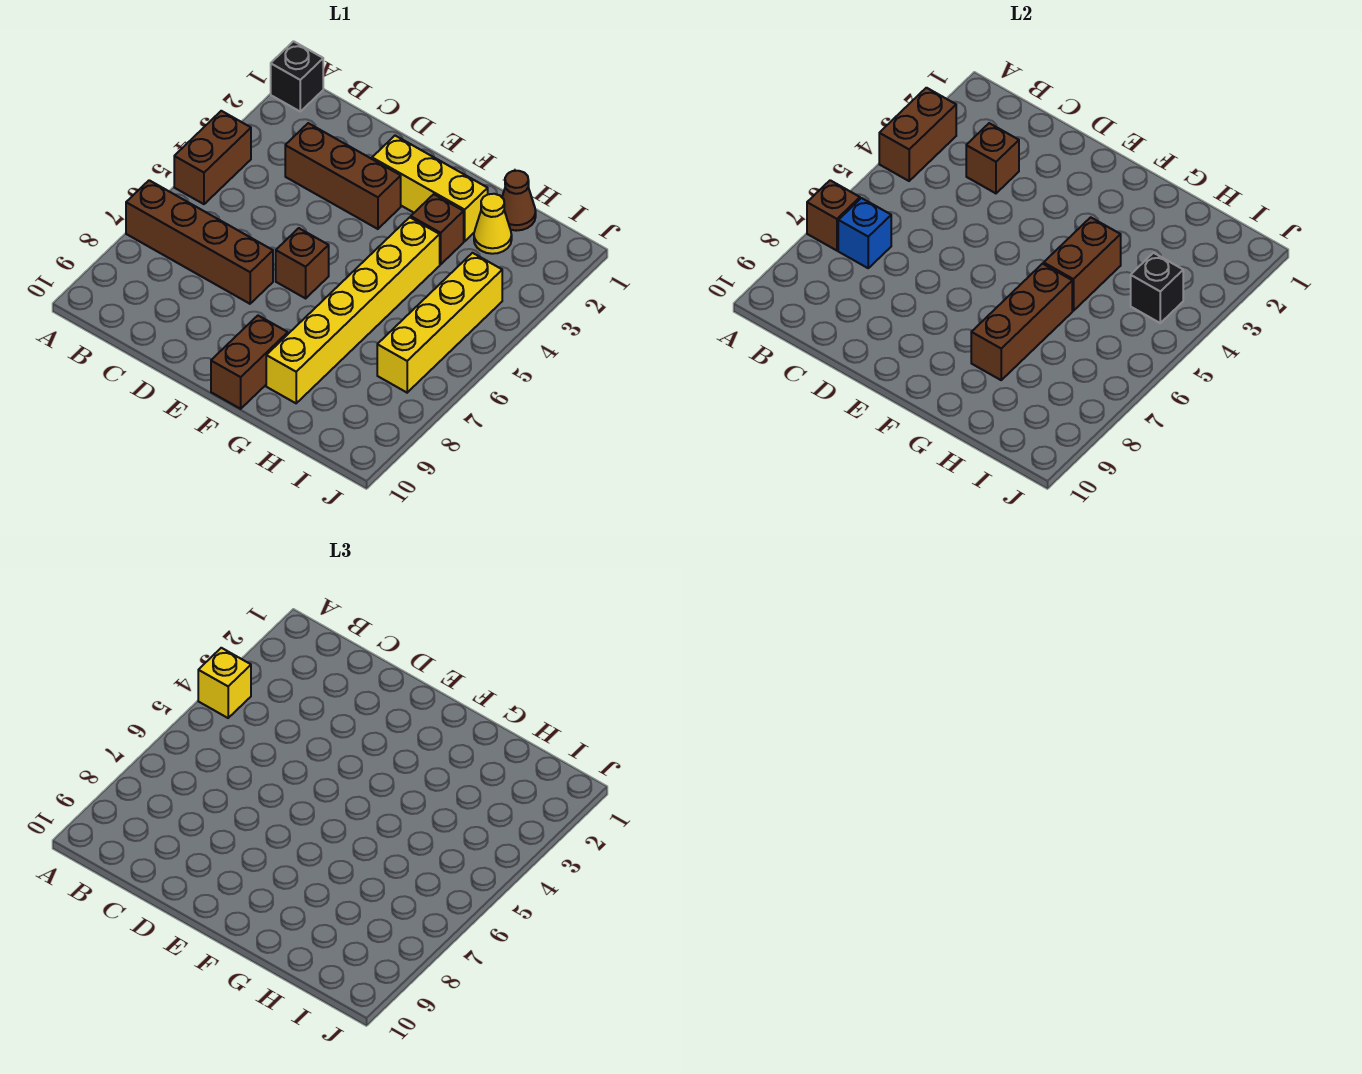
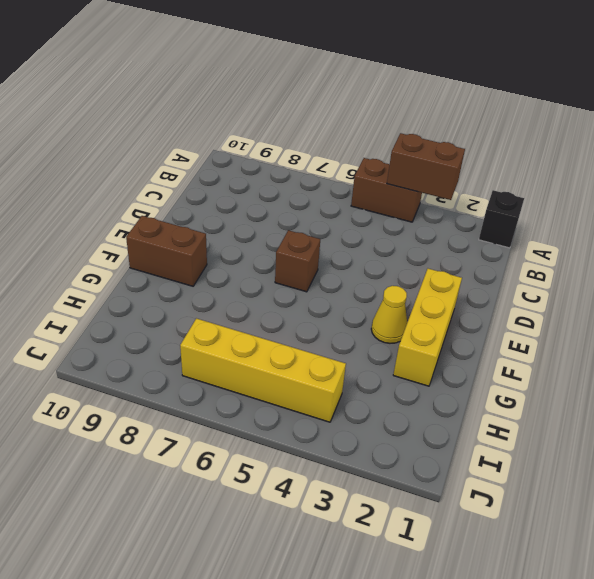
yellow 1x1 cone [371,286,407,343] -> yellow 1x1 cone moved to [474,194,512,254]
none -> brown 1x4 brick [126,180,273,304]
none -> brown 1x3 brick [285,123,401,229]
none -> brown 1x1 brick [411,194,464,264]

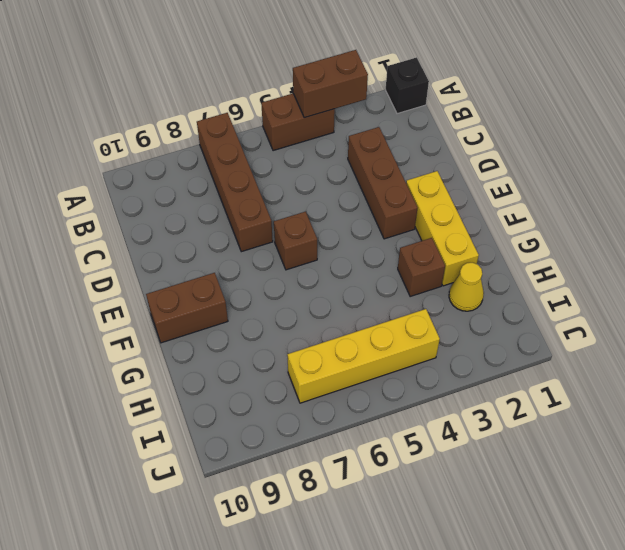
none -> yellow 1x6 brick [266,217,440,403]
none -> brown 1x1 cone [502,171,536,231]
none -> brown 1x1 brick [807,180,860,251]

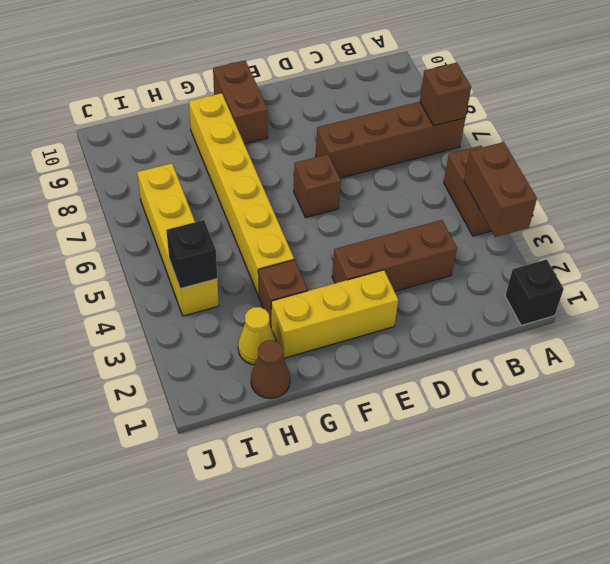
none -> blue 1x1 brick [838,198,891,268]
none -> brown 1x1 brick [966,123,1019,193]
none -> brown 1x2 brick [1044,217,1121,311]

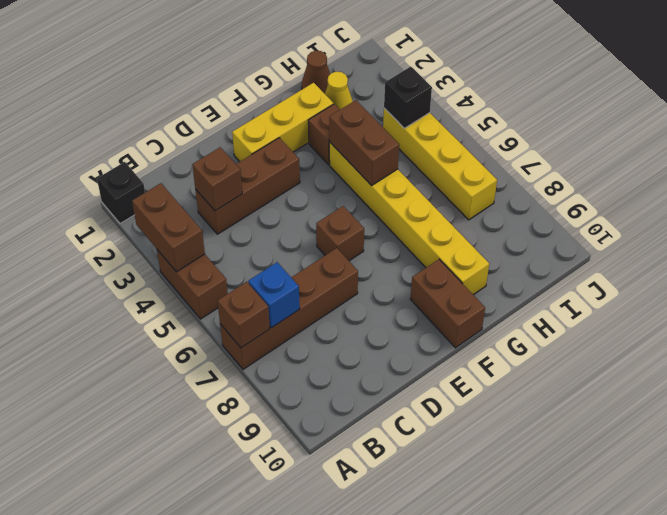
none -> brown 1x3 brick [971,264,1072,380]
none -> yellow 1x1 brick [198,648,251,718]

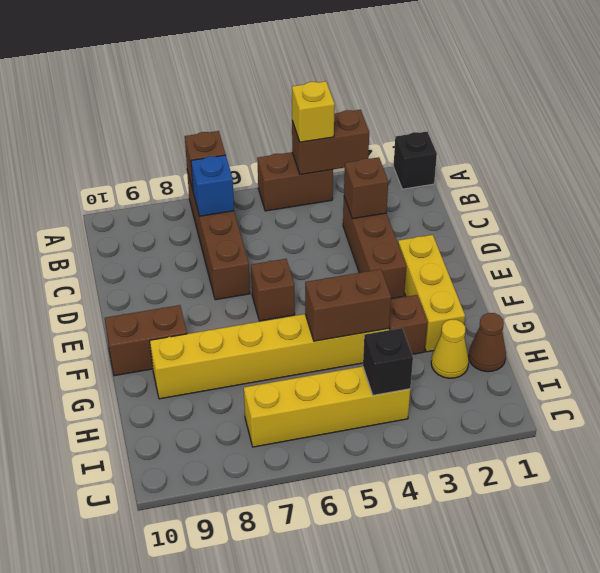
none -> brown 1x3 brick [971,264,1072,380]

